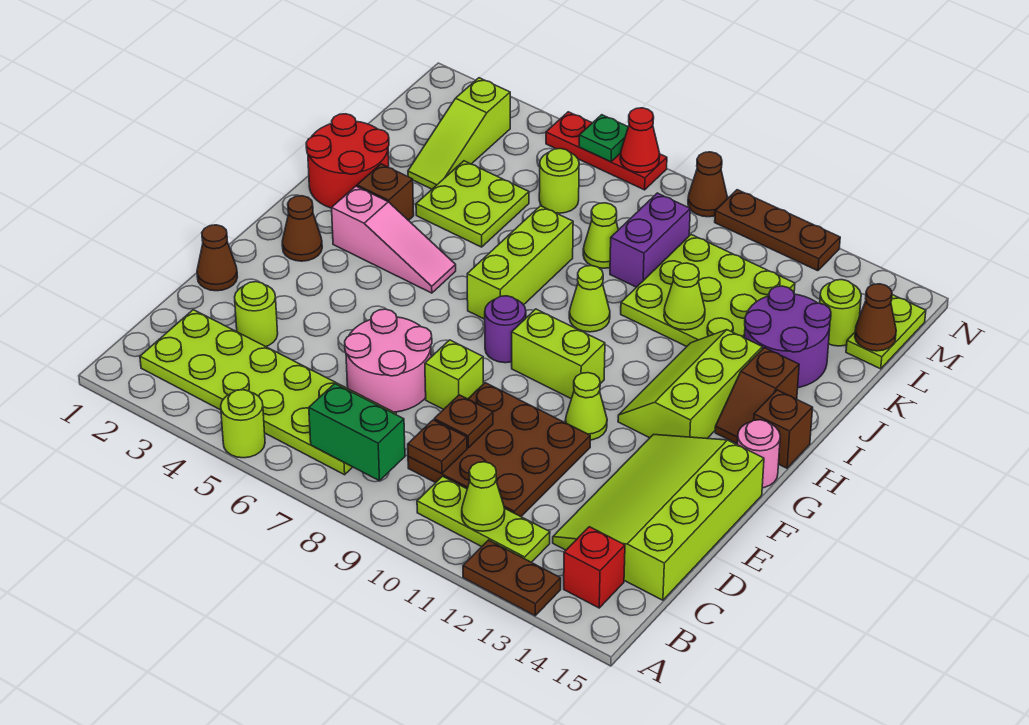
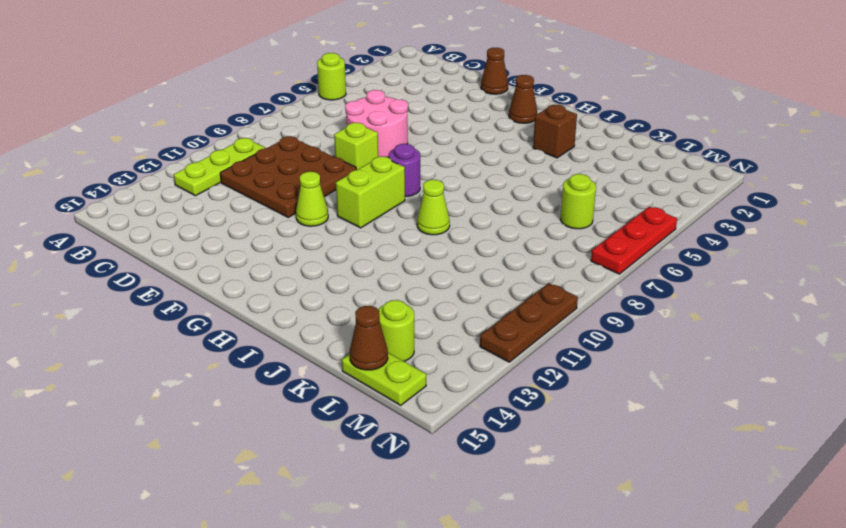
none -> brown 1x2 plate [463,540,561,616]
none -> lime 2x6 plate [140,310,396,475]
none -> red 1x1 brick [564,527,625,608]
none -> lime 3x4 slope [553,434,764,600]

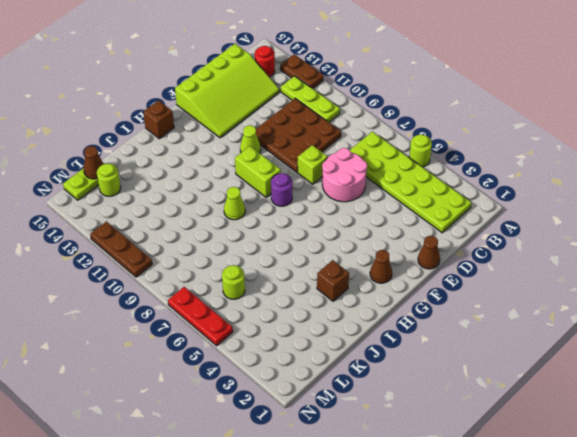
red 1x1 round brick [255,46,275,77] -> red 1x1 brick [564,527,625,608]
none -> lime 1x1 round brick [235,282,278,347]
none -> lime 2x3 slope [618,330,762,438]
none -> pink 1x1 round brick [737,420,780,488]
none -> pink 1x3 slope [332,186,456,293]

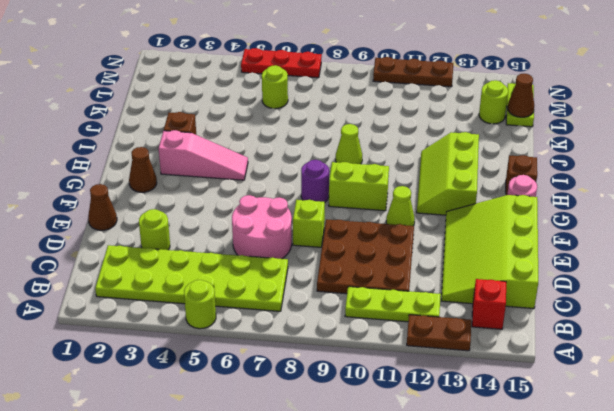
none -> lime 1x3 brick [467,206,573,319]
none -> brown 1x2 slope [715,348,799,444]
none -> red 2x2 round brick [306,114,389,208]
none -> lime 2x2 plate [416,161,529,247]

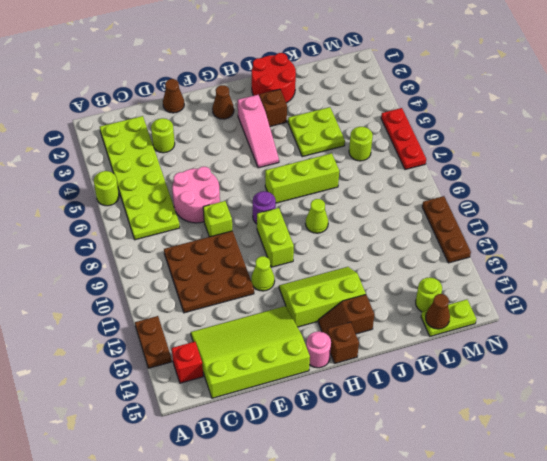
none -> lime 1x3 plate [417,476,550,562]
none -> lime 3x3 plate [621,235,795,346]
none -> purple 2x2 round brick [744,286,831,388]
none -> lime 1x3 slope [408,78,510,189]

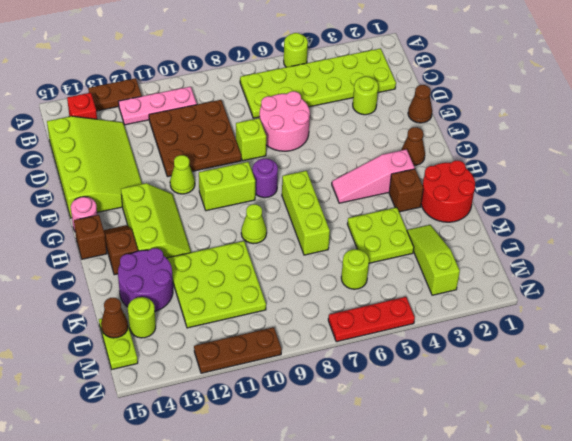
pink 1x3 plate [118,87,197,125] -> lime 1x3 plate [417,476,550,562]
none -> lime 1x1 cone [583,203,618,268]
none -> purple 1x2 brick [610,193,690,287]
none -> brown 1x1 cone [688,152,727,217]
none -> green 1x2 brick [309,384,405,481]

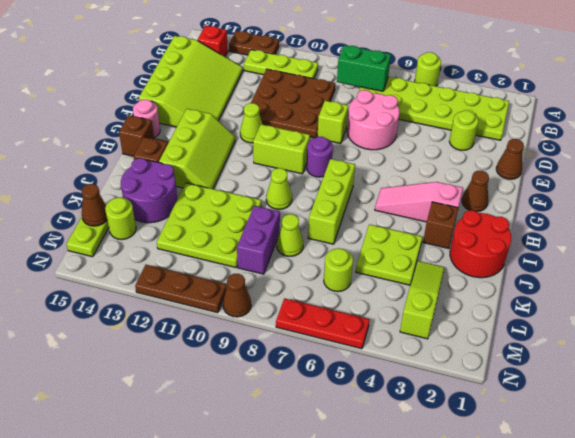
none -> lime 1x1 cone [462,462,505,531]
none -> brown 1x1 plate [408,420,467,474]
none -> brown 1x1 plate [434,395,493,448]
none -> lime 1x1 cone [664,263,705,330]

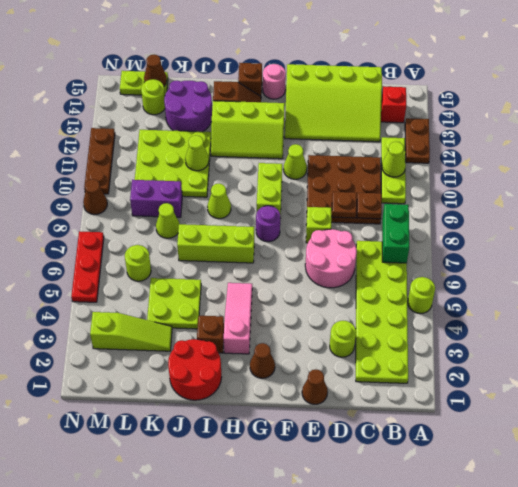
none -> green 1x1 plate [579,115,628,162]
none -> red 1x1 cone [620,108,660,173]

